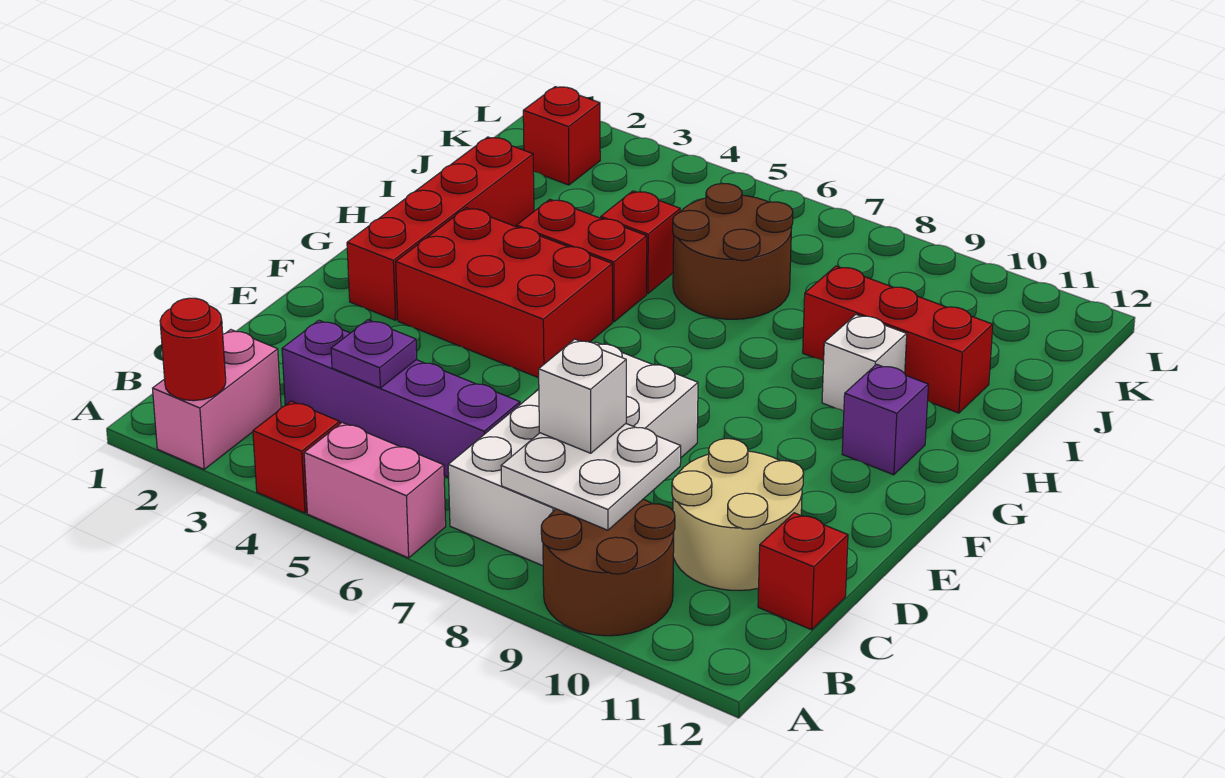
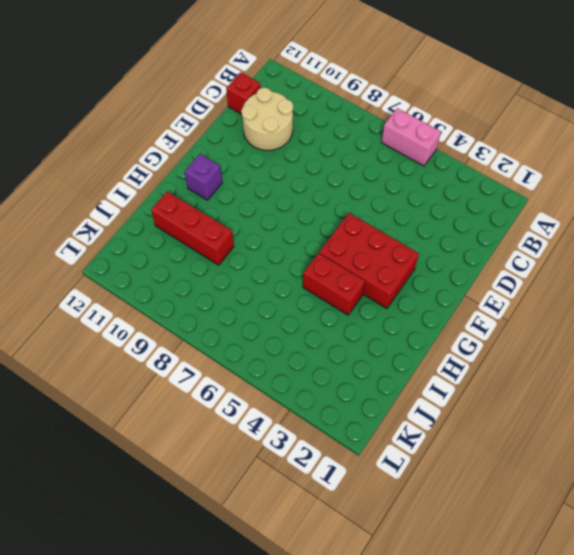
none -> pink 1x2 brick [153,330,281,469]
none -> red 1x1 brick [253,401,340,513]
none -> brown 2x2 round brick [541,499,675,636]

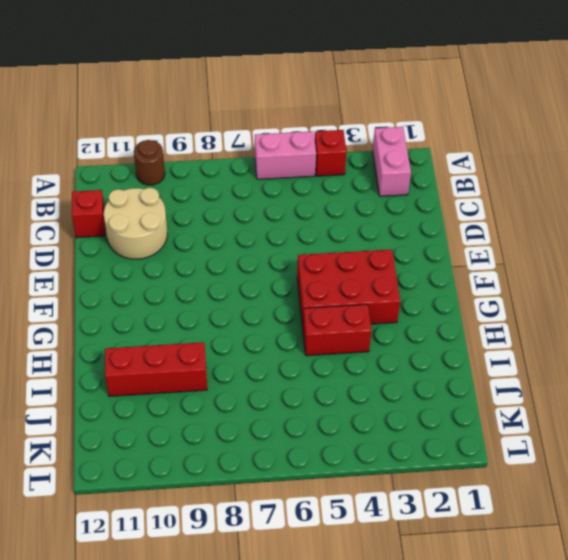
brown 1x1 round brick [134,140,165,185] -> brown 2x2 round brick [541,499,675,636]
none -> white 2x4 brick [448,342,698,566]
none -> purple 1x4 brick [282,320,520,478]
none -> red 1x4 brick [347,137,534,320]

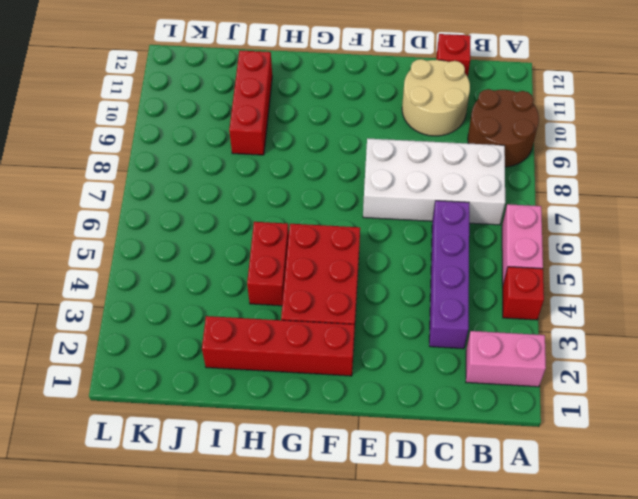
none -> purple 1x1 brick [842,364,928,475]
none -> white 1x1 brick [822,315,907,411]
none -> red 1x1 brick [601,191,680,294]

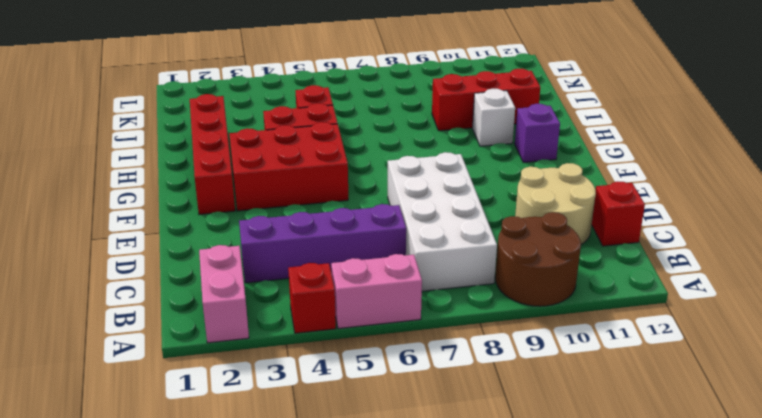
none -> brown 2x2 round brick [673,183,793,319]
none -> red 1x1 brick [523,87,600,185]
none -> red 1x1 round brick [160,298,226,401]

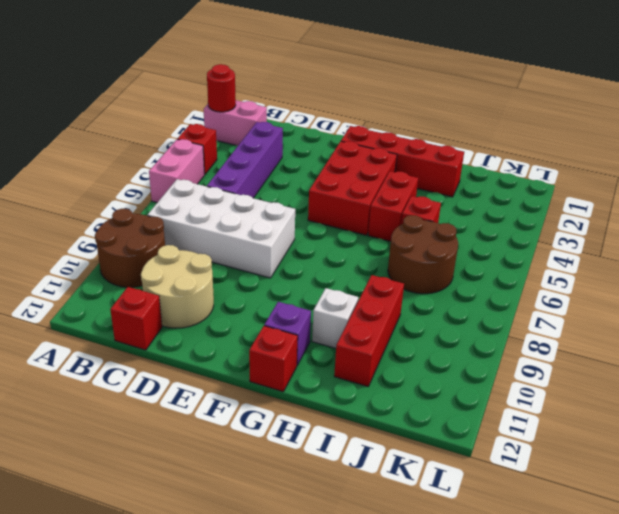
red 1x1 brick [249,326,298,392] -> red 1x1 brick moved to [523,87,600,185]
none -> white 2x2 plate [501,424,681,530]
none -> purple 1x1 plate [331,320,417,388]
none -> white 1x1 brick [539,339,626,453]

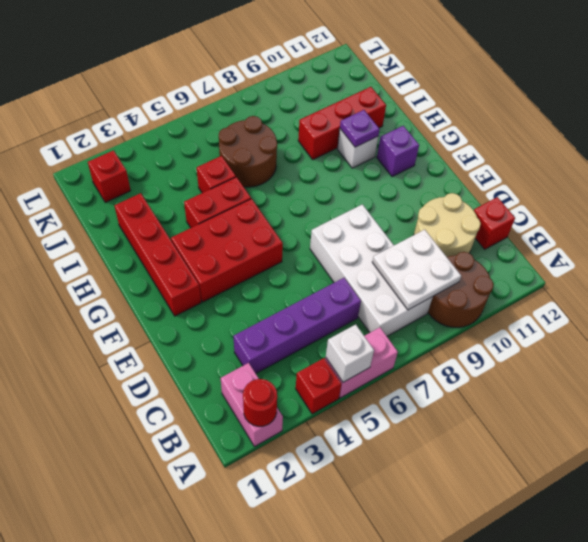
white 1x1 brick [326,324,374,382] -> white 1x1 brick moved to [539,339,626,453]
purple 1x1 plate [340,110,380,147] -> purple 1x1 plate moved to [331,320,417,388]

